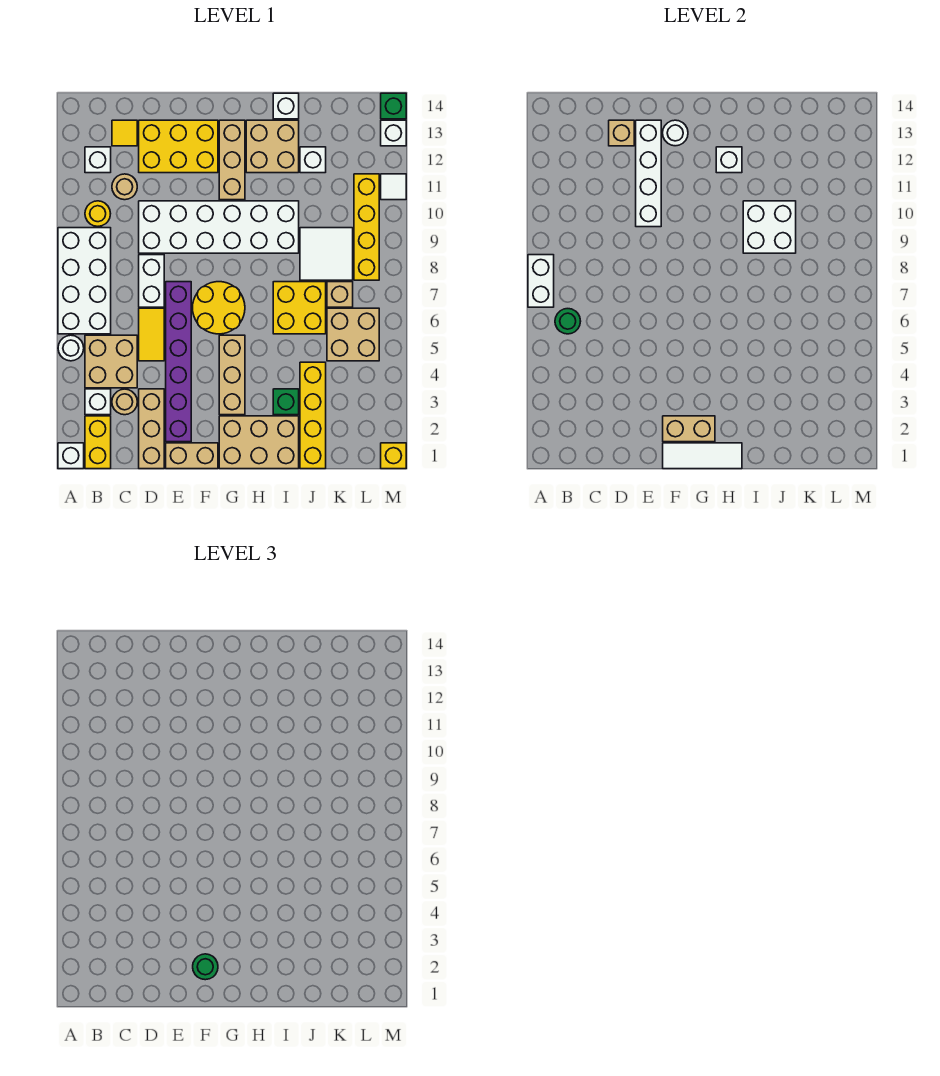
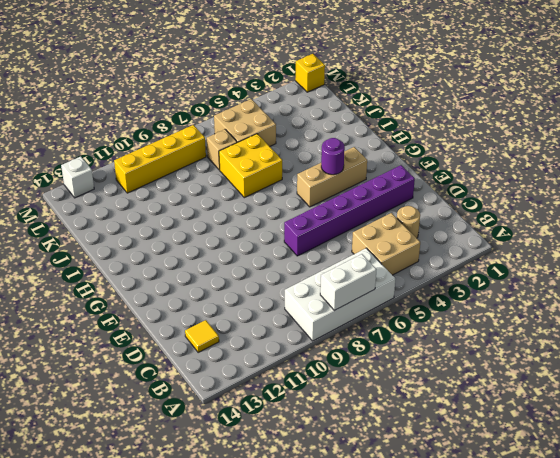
purple 1x1 round brick [321,138,345,175] -> none
none -> white 1x1 brick [58,443,84,469]
none -> white 1x1 round brick [58,335,84,361]
none -> yellow 1x2 brick [85,416,111,469]
none -> white 1x1 brick [85,389,111,415]

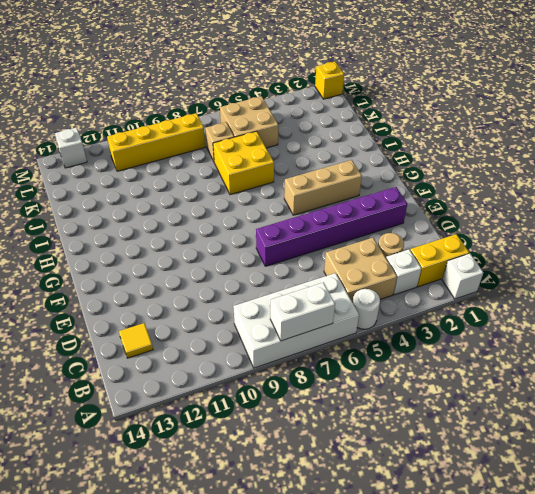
none -> yellow 1x1 round brick [85,201,111,226]
none -> white 1x1 brick [85,147,111,173]
none -> tan 1x1 round brick [112,174,137,200]
none -> tan 1x3 brick [139,389,164,469]

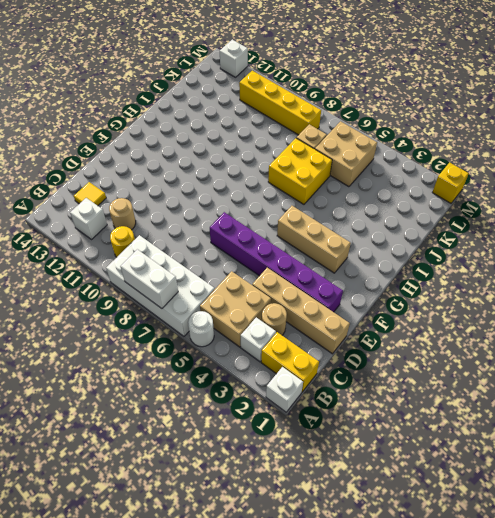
tan 1x4 brick [252,268,350,354] -> tan 1x3 brick [139,389,164,469]
none -> yellow 1x2 tile [139,308,164,361]
none -> white 1x2 brick [139,255,164,307]
none -> white 2x6 brick [139,201,299,253]
none -> yellow 2x3 brick [139,120,218,173]

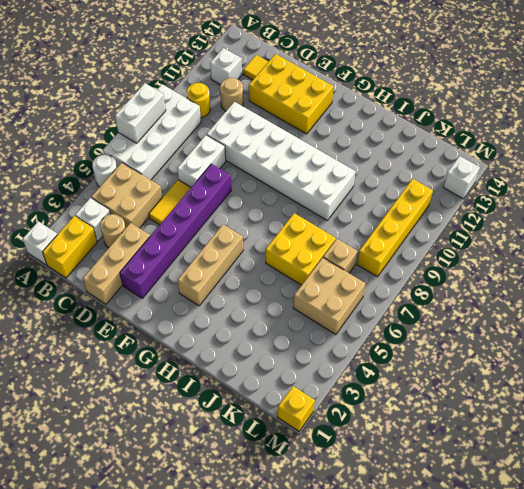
none -> tan 1x2 brick [166,443,218,469]
none -> yellow 2x2 round brick [193,282,245,334]
none -> tan 2x3 brick [219,416,299,469]
none -> tan 1x3 brick [219,120,245,200]

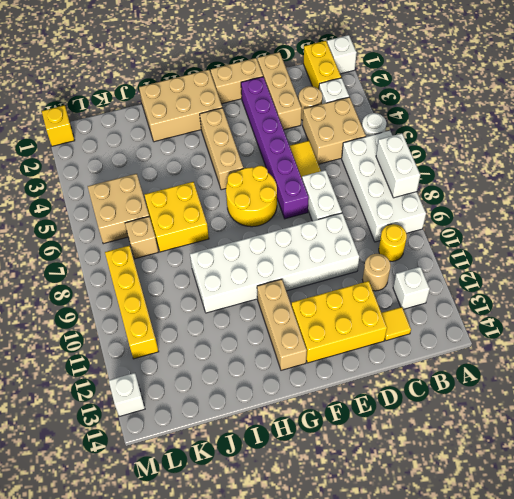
none -> tan 2x2 brick [246,120,299,173]
none -> green 1x1 brick [273,389,299,415]
none -> white 1x1 brick [273,93,299,119]
none -> yellow 1x4 brick [300,362,326,469]

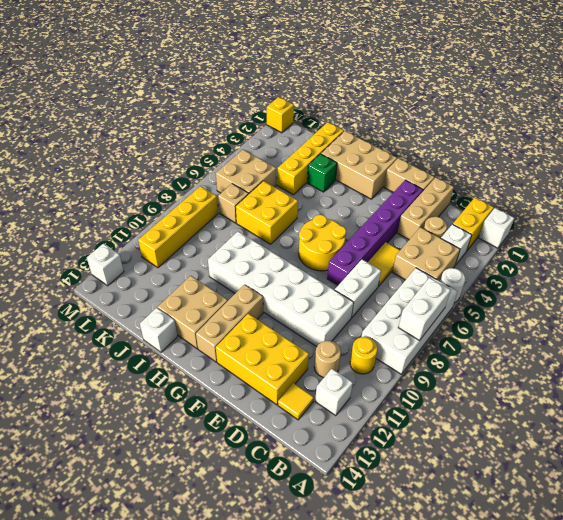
none -> tan 1x3 brick [219,335,245,415]
none -> white 2x2 tile [300,228,353,280]
none -> white 1x1 brick [300,147,326,173]
none -> white 1x1 tile [381,174,406,200]

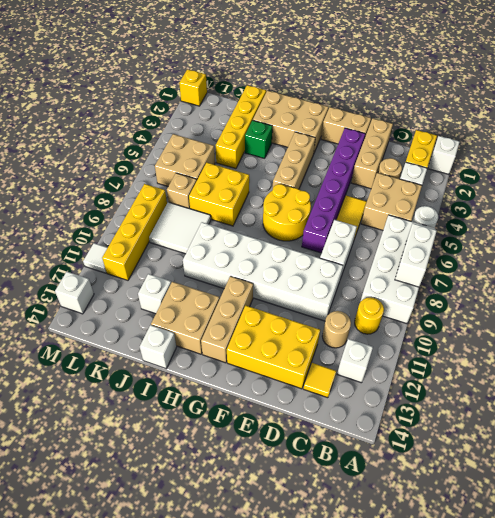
none -> green 1x1 brick [381,93,406,119]
none -> green 1x1 round brick [555,309,581,334]
none -> tan 1x1 brick [609,120,634,146]
none -> white 1x4 brick [636,120,661,227]

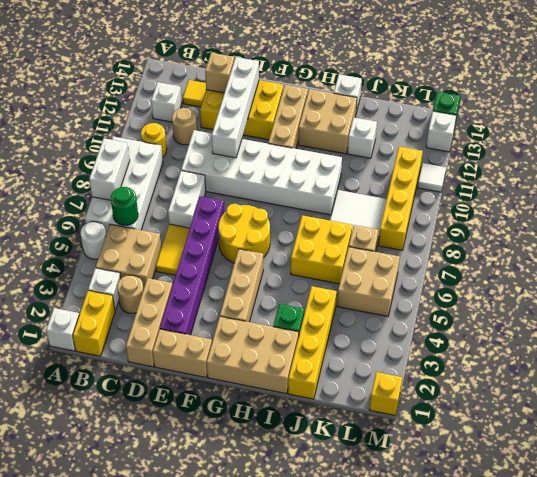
none -> white 1x3 tile [663,443,742,469]
none -> tan 1x2 brick [663,416,715,442]
none -> white 1x1 round brick [663,120,688,146]
none -> white 1x1 brick [716,147,742,173]

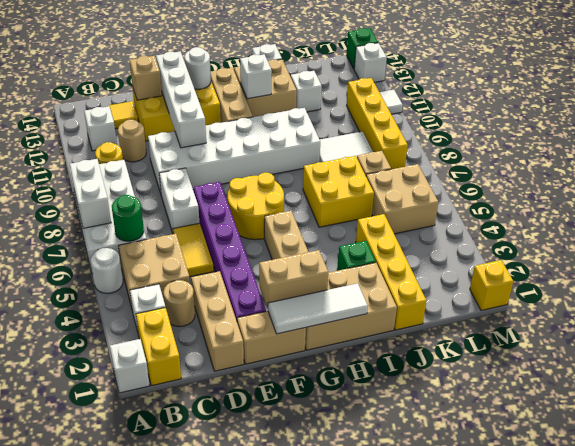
none -> white 2x2 brick [743,201,796,253]
none -> green 1x1 round brick [193,954,218,980]

